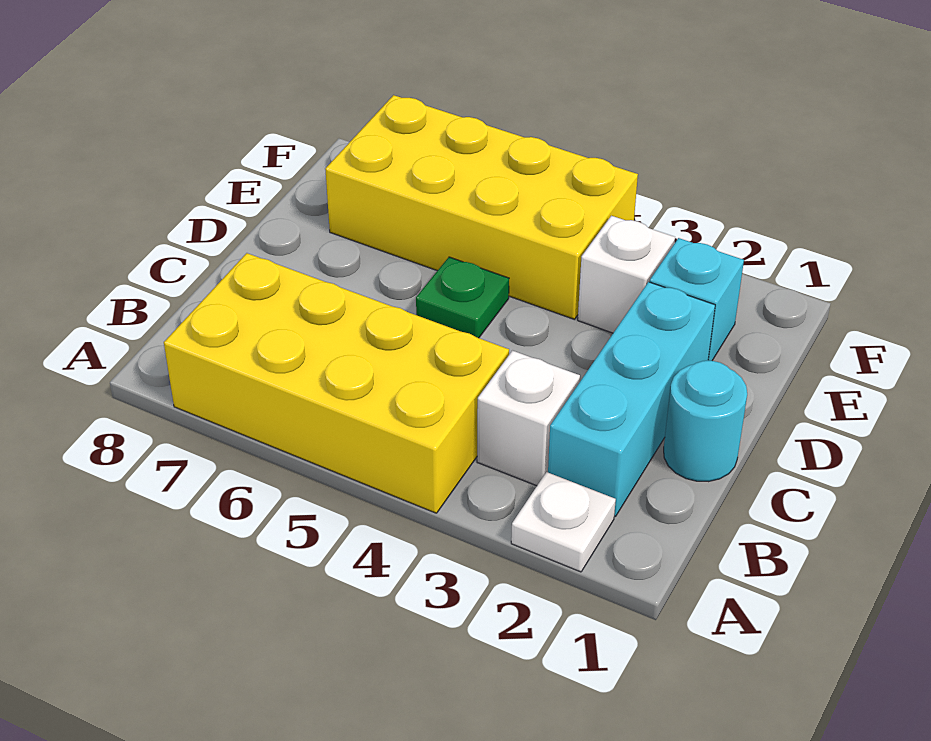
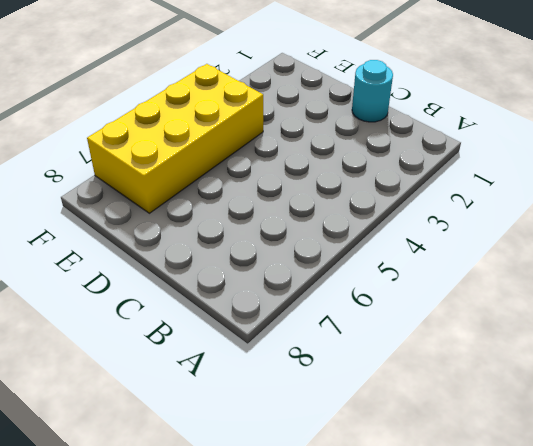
none -> white 1x1 plate [511,472,616,572]
none -> yellow 2x4 brick [164,253,509,513]

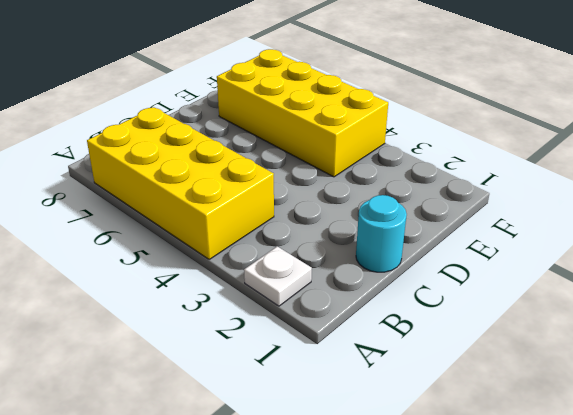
none -> cyan 1x3 brick [548,282,715,517]
none -> white 1x1 brick [477,351,580,486]

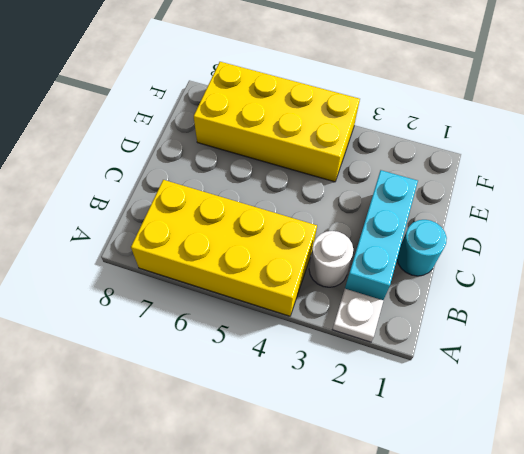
white 1x1 round brick [309,231,353,287] -> white 1x1 brick [477,351,580,486]
none -> green 1x1 plate [416,257,509,338]
none -> cyan 1x1 brick [650,238,744,361]

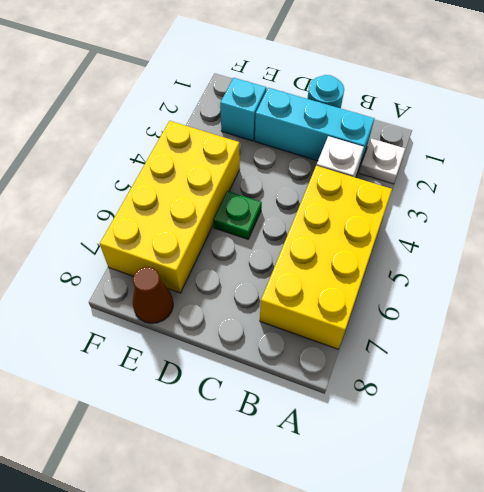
brown 1x1 cone [133,267,173,323] -> none
none -> white 1x1 brick [578,216,675,333]

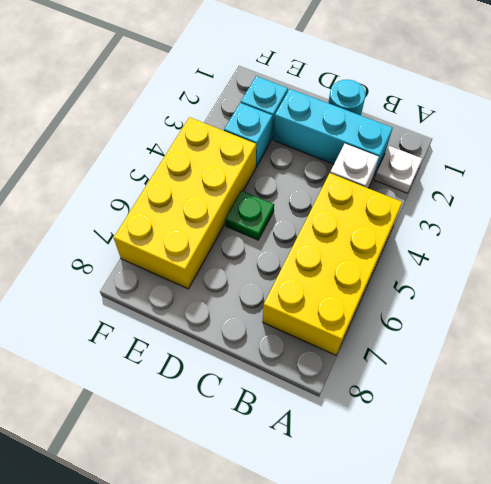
cyan 1x1 brick [224,103,272,167] -> white 1x1 brick [578,216,675,333]

